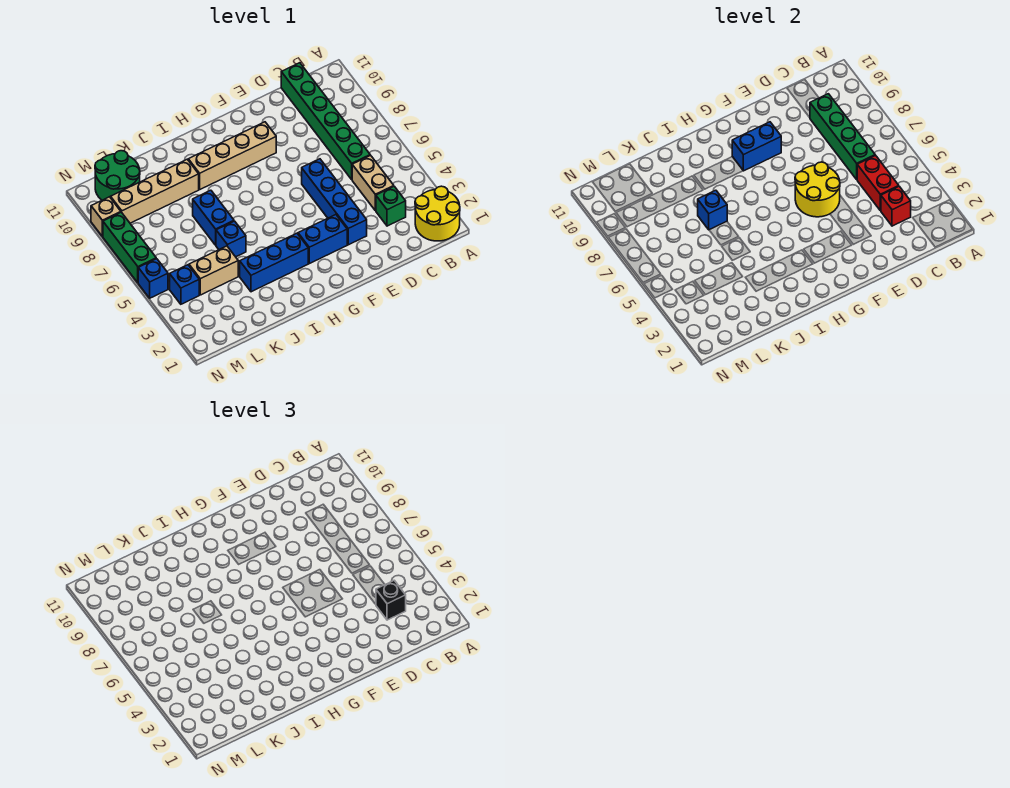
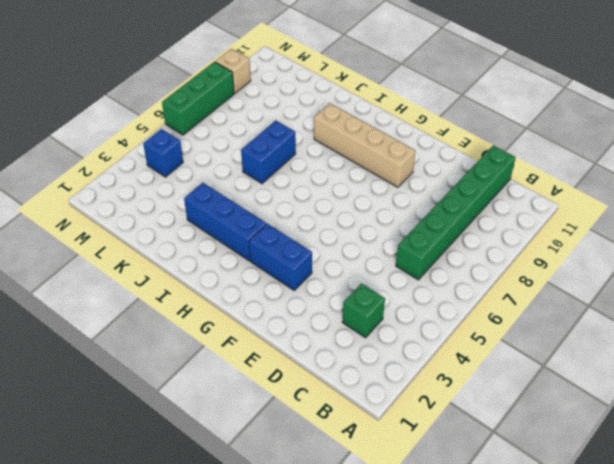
none -> yellow 2x2 round brick [415,186,460,241]
none -> tan 1x2 brick [352,155,394,211]
none -> blue 1x4 brick [302,159,367,245]

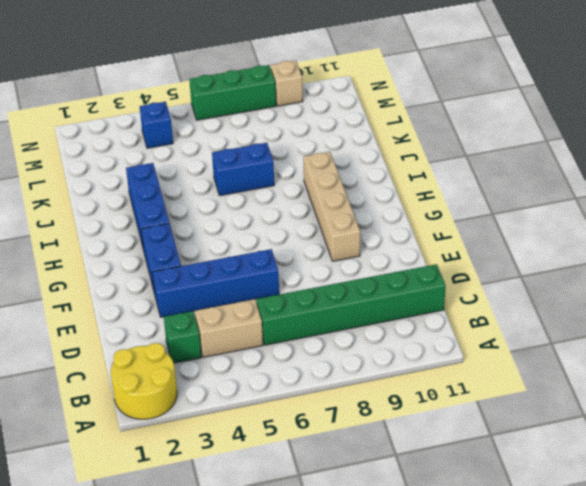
none -> blue 1x1 brick [216,221,246,257]
none -> tan 1x4 brick [111,159,199,223]
none -> tan 1x2 brick [189,246,238,295]

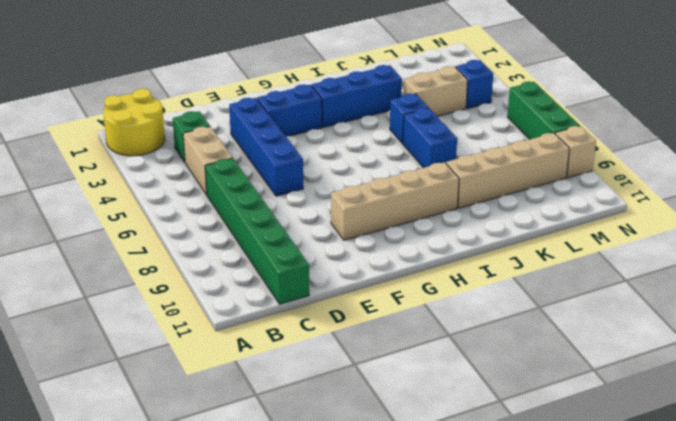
none -> green 2x2 round brick [95,151,140,200]
none -> blue 1x1 brick [138,259,168,298]
none -> red 1x1 brick [881,186,911,226]

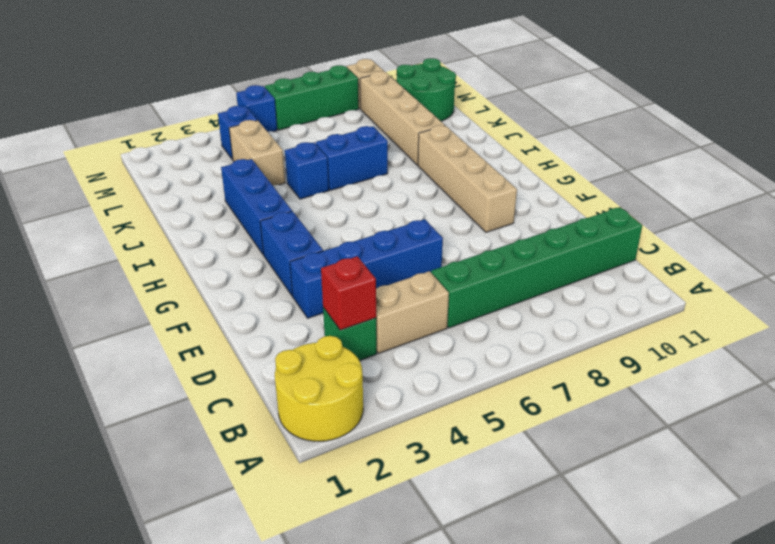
none -> red 1x2 brick [857,155,899,211]
none -> green 1x4 brick [810,94,875,179]
none -> yellow 2x2 round brick [795,162,840,217]

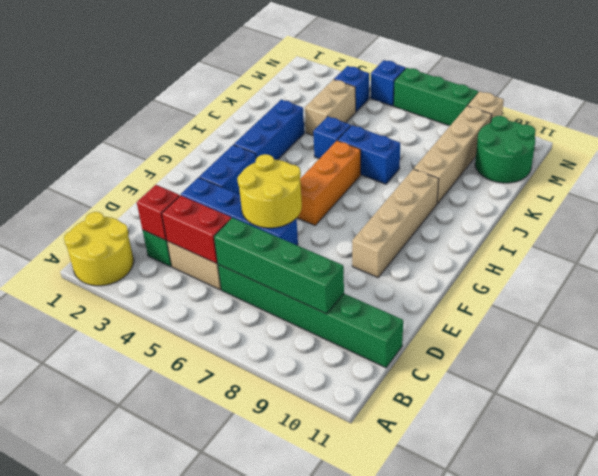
orange 1x3 brick [297,141,361,225] -> none
none -> blue 1x2 brick [732,122,781,171]
none -> blue 1x1 brick [698,190,727,230]
none -> black 1x1 brick [376,580,406,620]

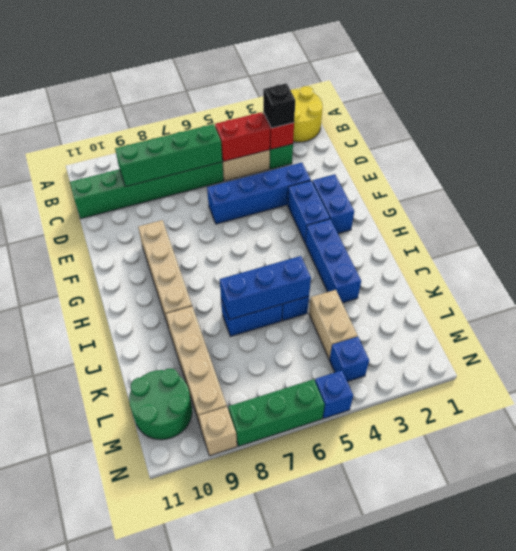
blue 1x2 brick [312,174,354,234] -> blue 1x2 brick moved to [732,122,781,171]
blue 1x3 brick [220,256,311,320] -> blue 1x1 brick [698,190,727,230]
none -> yellow 2x2 round brick [795,162,840,217]

